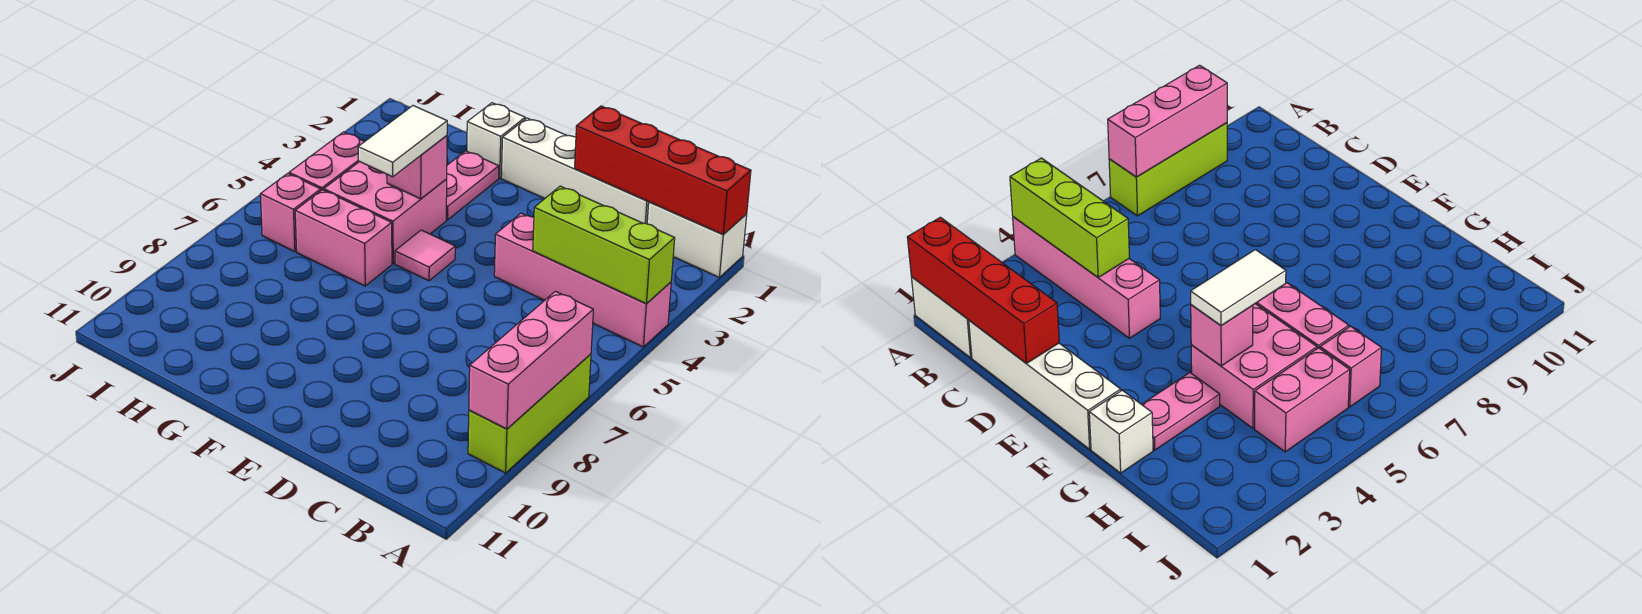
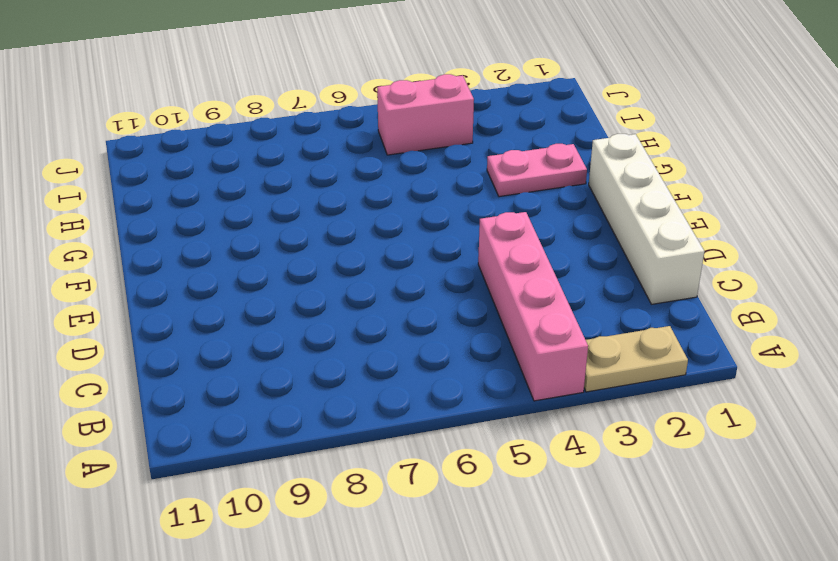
tan 1x2 plate [584,326,688,392] -> none
none -> white 1x2 brick [647,202,747,277]
none -> lime 1x3 brick [468,354,591,473]
none -> pink 1x1 tile [395,230,455,281]

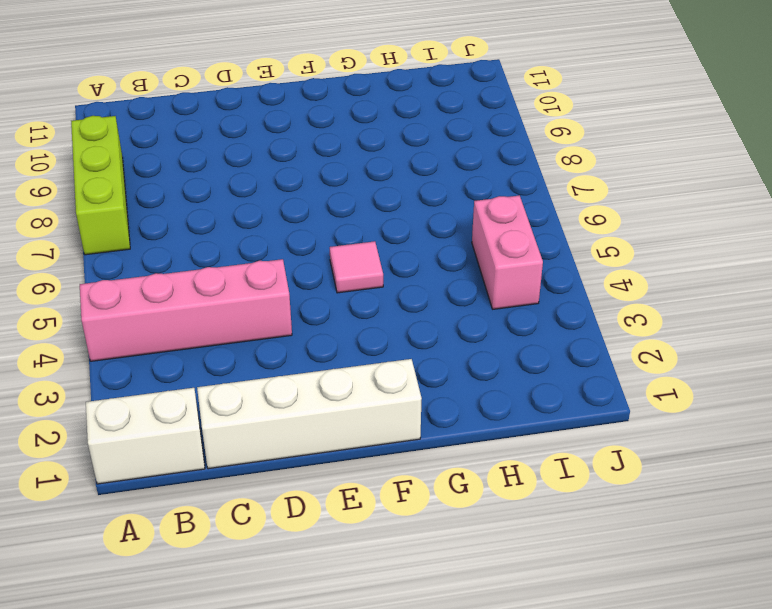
none -> white 1x1 brick [467,103,525,178]
none -> pink 1x2 plate [446,151,499,220]
none -> pink 2x2 brick [324,162,447,263]

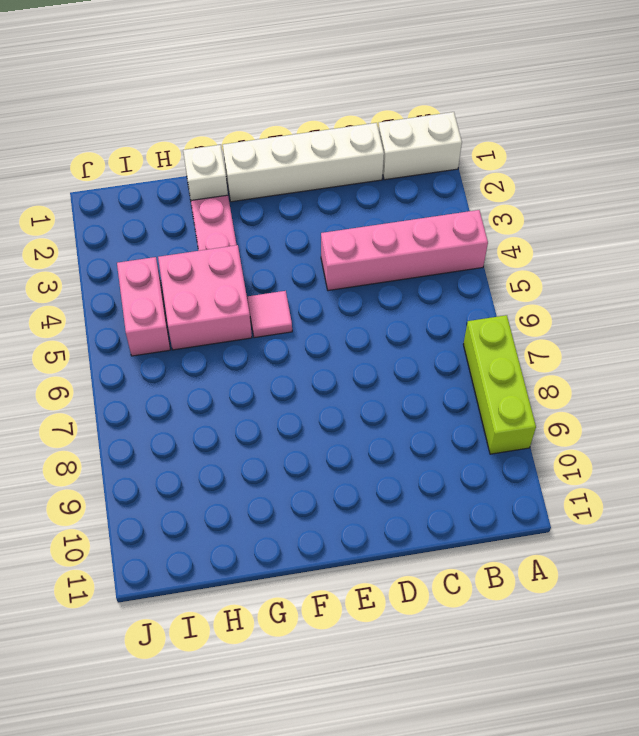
none -> pink 1x2 brick [295,190,392,286]
none -> pink 1x1 brick [260,173,321,252]
none -> red 1x4 brick [575,106,751,235]

